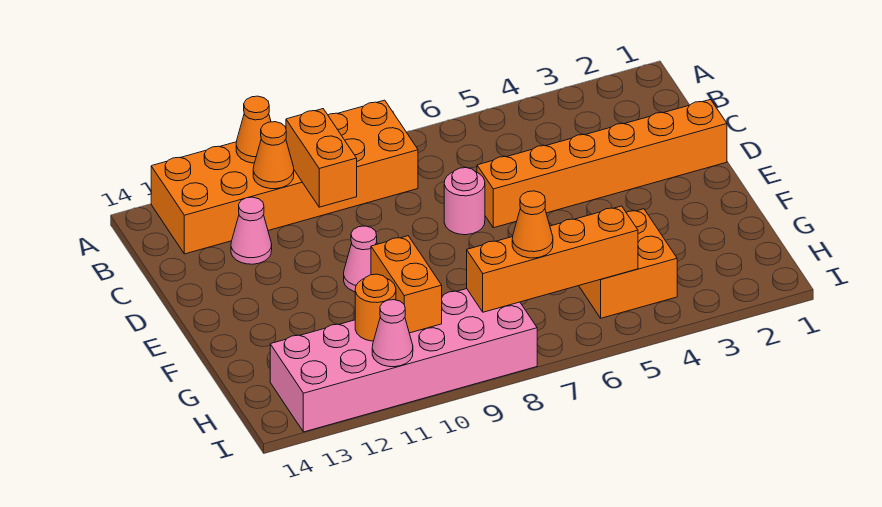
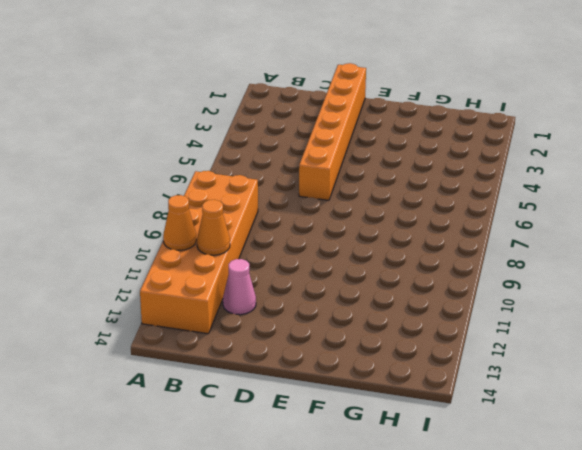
none -> pink 1x1 round brick [444,168,485,235]
none -> pink 1x1 cone [344,226,377,292]
none -> orange 2x2 brick [579,209,677,318]

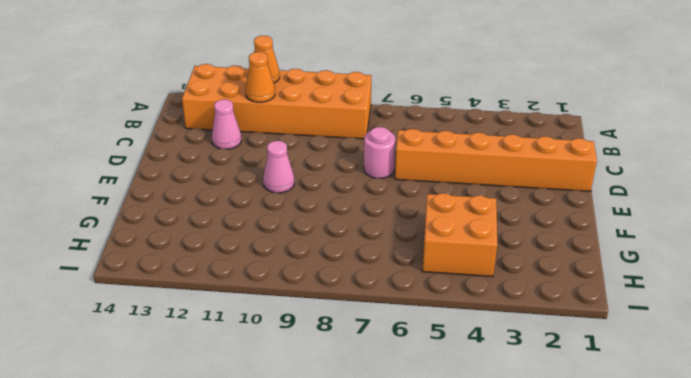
none -> pink 2x6 brick [270,289,537,432]
none -> orange 1x2 brick [286,109,357,207]
none -> orange 1x2 brick [371,236,442,333]

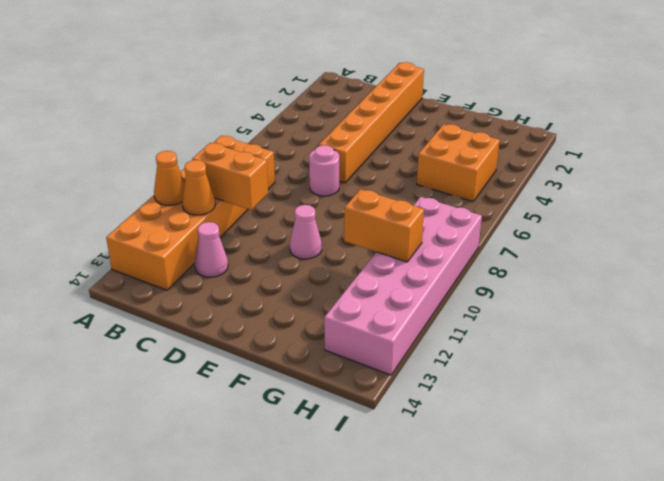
none -> orange 1x4 brick [467,206,638,312]
none -> orange 1x1 round brick [355,274,396,341]
none -> pink 1x1 cone [372,300,413,367]

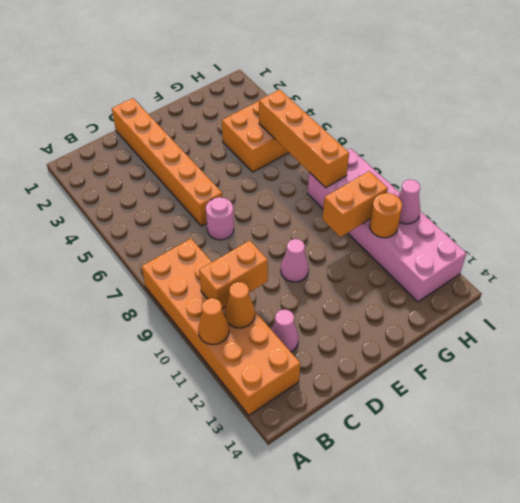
none -> orange 1x1 cone [512,191,553,258]

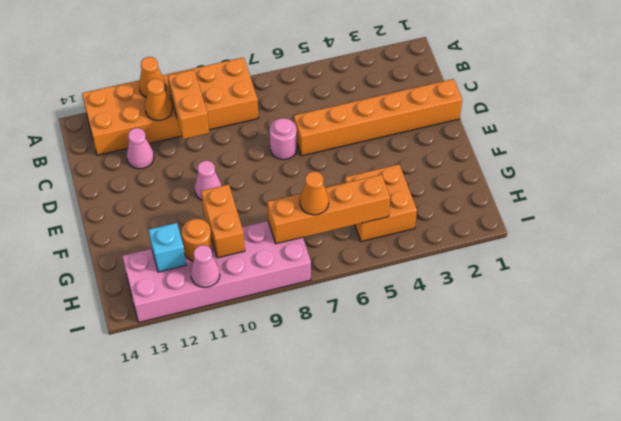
cyan 1x1 brick [149,223,186,272] -> none

